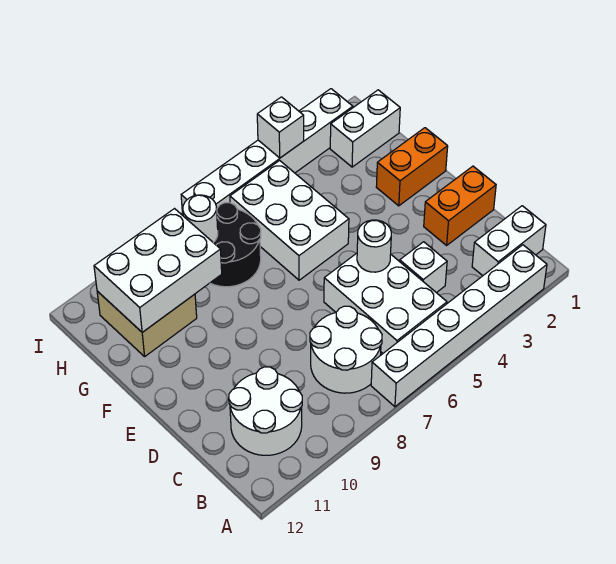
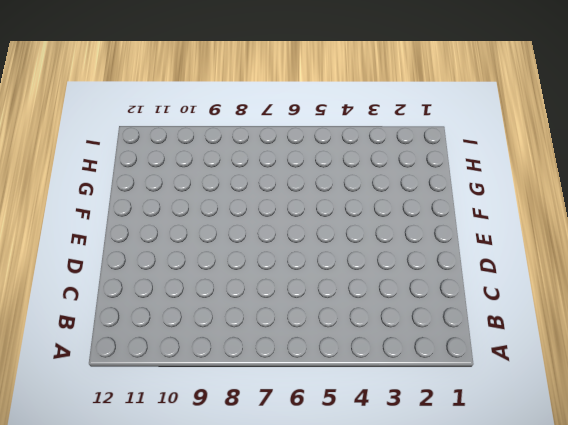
none -> white 1x6 brick [371,245,547,407]
none -> white 1x2 brick [472,206,546,276]
none -> white 2x3 brick [324,253,447,353]

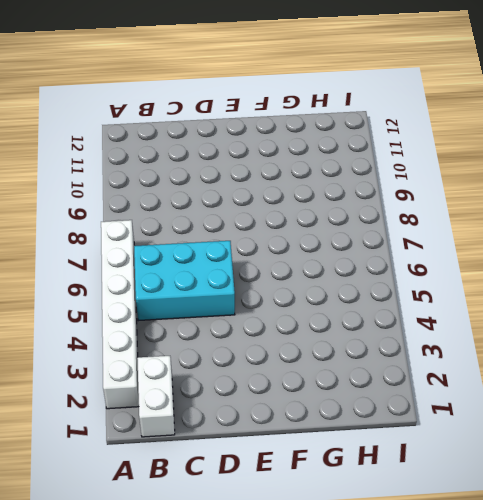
cyan 2x3 brick [134,241,235,321] -> white 2x3 brick [324,253,447,353]
none -> white 2x2 round brick [310,306,382,393]
none -> white 2x2 round brick [229,367,302,455]
none -> white 1x1 brick [400,242,447,293]

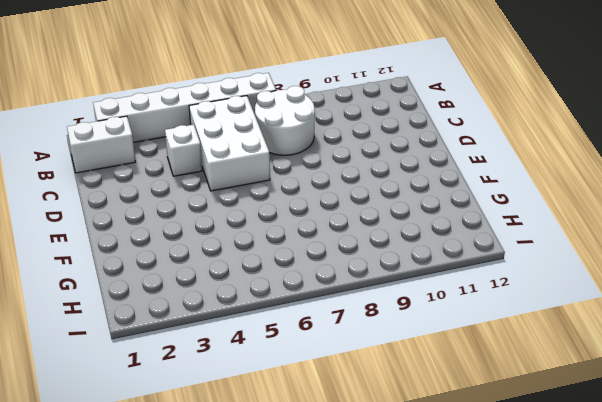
none -> white 2x2 round brick [229,367,302,455]
none -> orange 1x2 brick [424,166,496,245]
none -> orange 1x2 brick [376,128,448,206]

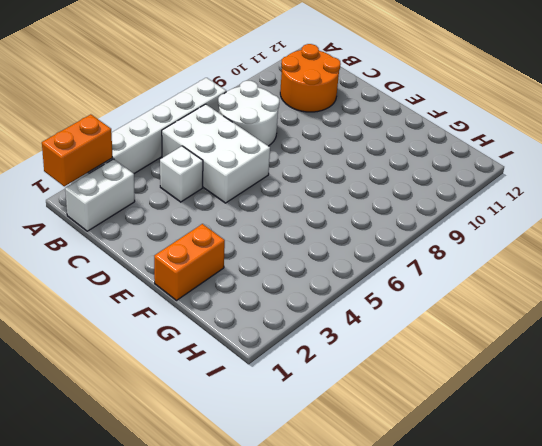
orange 1x2 brick [42,114,112,186] -> orange 1x2 brick moved to [424,166,496,245]
orange 2x2 round brick [280,44,341,112] -> white 2x2 round brick [229,367,302,455]
none -> white 2x3 brick [230,160,349,280]
none -> black 2x2 round brick [210,203,261,287]
none -> tan 2x2 brick [97,291,197,357]

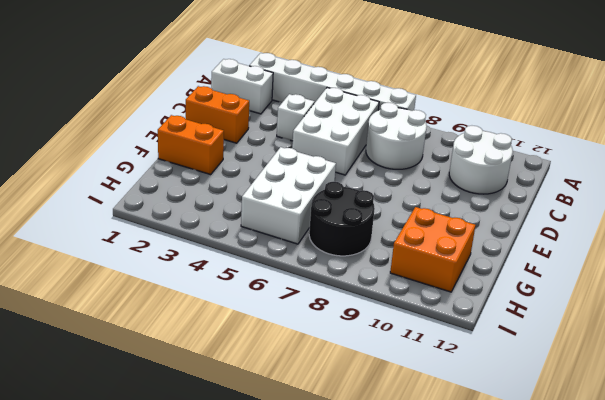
orange 2x2 brick [390,207,476,292] -> tan 2x2 brick [97,291,197,357]
none -> white 1x2 brick [330,90,400,167]
none -> white 1x6 brick [181,89,353,214]
none -> white 1x1 round brick [357,220,391,272]

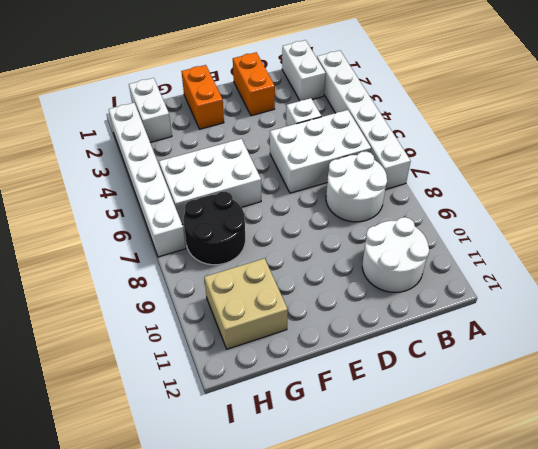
none -> white 1x1 round brick [357,220,391,272]
none -> white 2x3 brick [94,209,222,332]
none -> white 1x1 round brick [183,195,218,242]

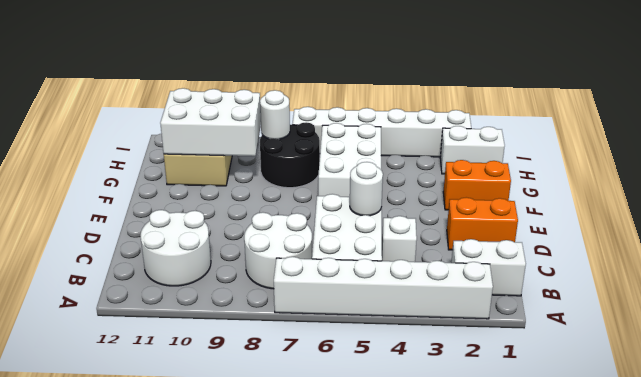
none -> white 1x1 brick [257,97,304,158]

